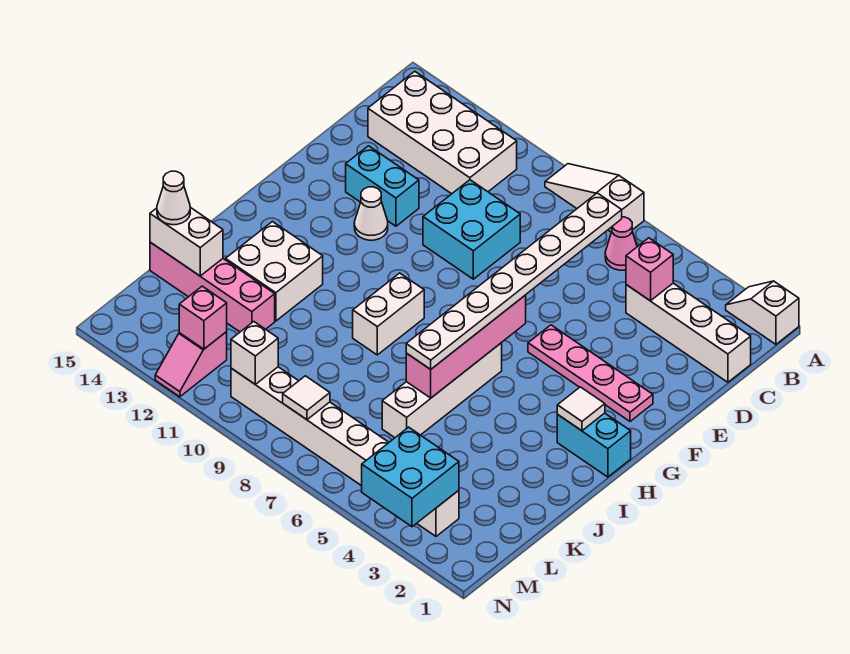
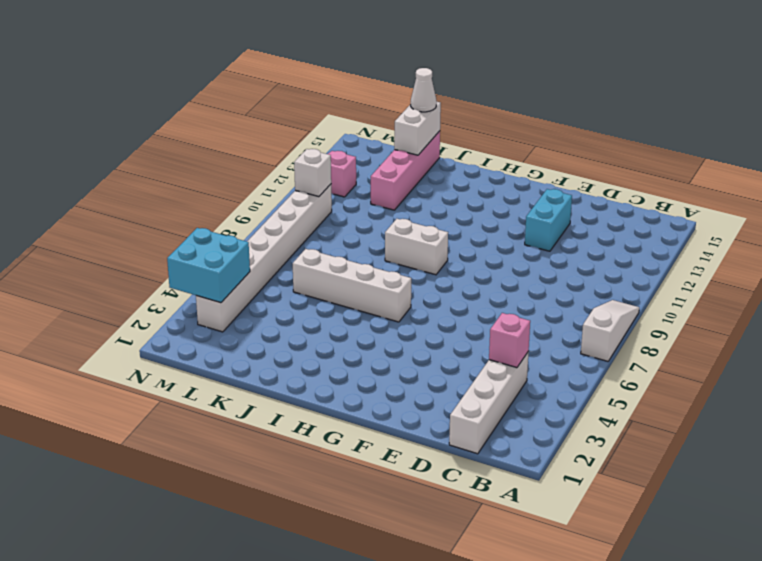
none -> white 1x2 slope [726,281,799,344]
none -> pink 1x1 cone [605,217,637,270]
none -> white 2x4 brick [368,71,517,194]

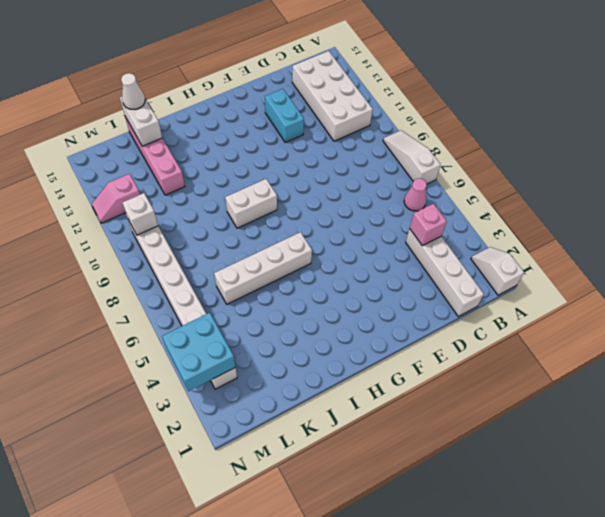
none -> cyan 2x2 brick [423,180,520,279]
none -> pink 1x4 plate [528,325,653,421]
none -> white 1x1 cone [354,187,388,240]

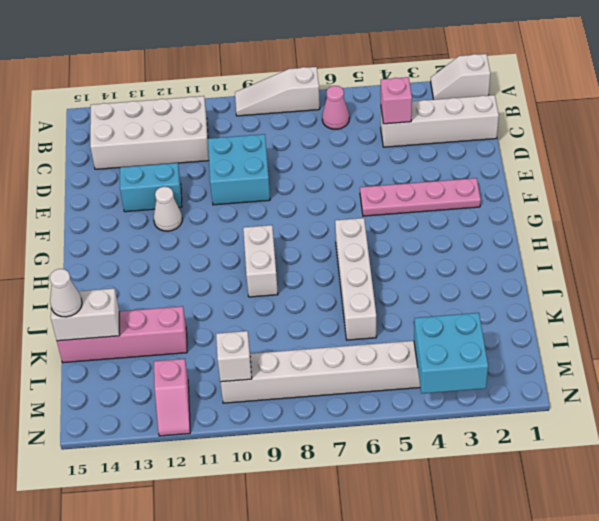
none -> cyan 1x2 brick [557,413,631,477]
none -> white 2x2 brick [226,222,323,321]
none -> pink 1x4 brick [406,295,526,398]

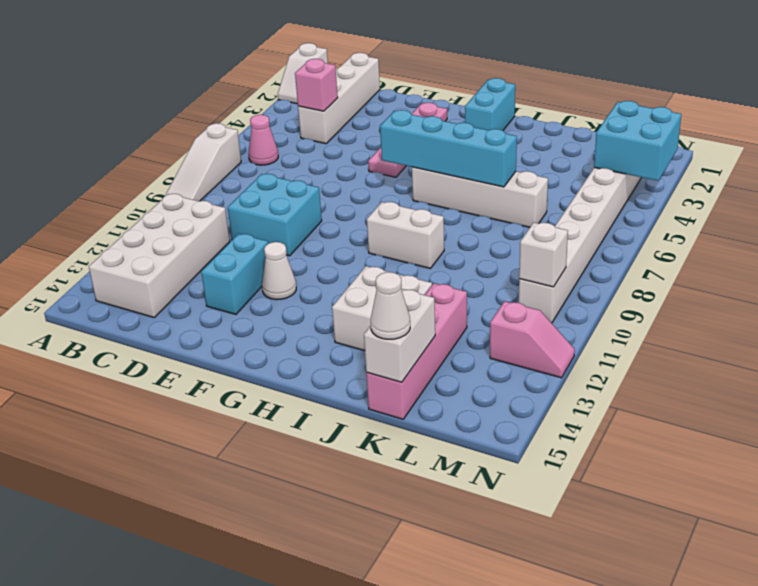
cyan 1x4 brick [380,110,517,187] -> pink 1x4 brick [406,295,526,398]
none -> white 1x1 tile [557,387,605,431]
none -> white 1x1 tile [283,376,330,420]
none -> pink 1x1 brick [179,286,227,349]

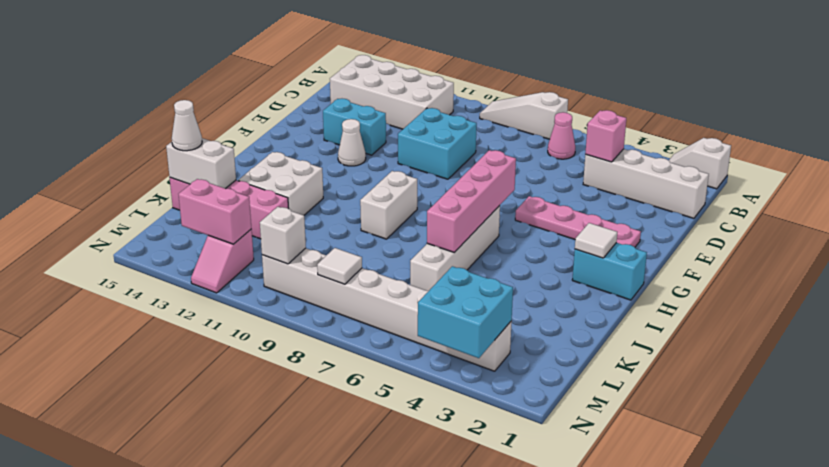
pink 1x2 brick [179,179,251,244] -> pink 1x1 brick [179,286,227,349]
none -> white 1x8 plate [406,193,622,369]

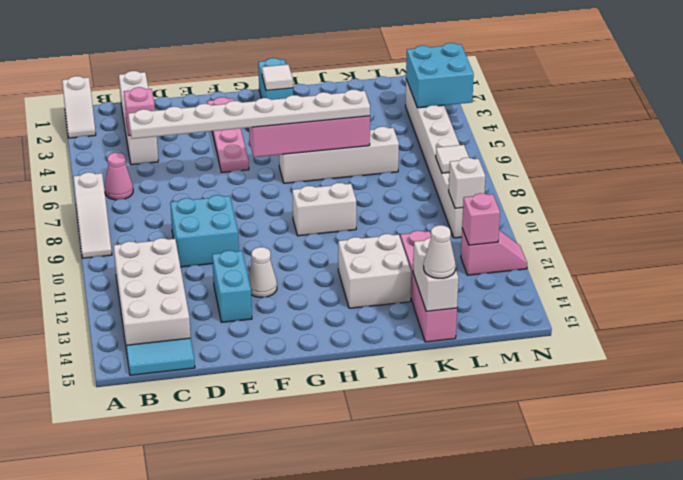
cyan 1x2 tile [126,338,195,375] -> none

